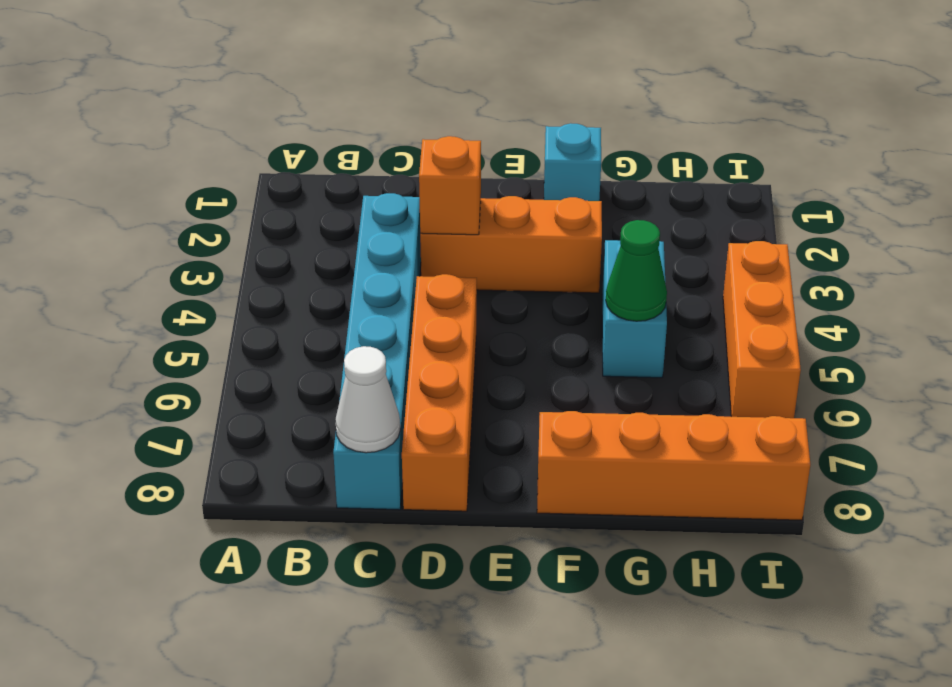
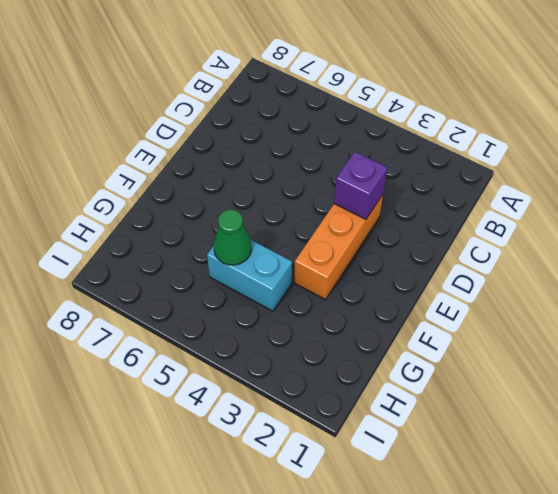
purple 1x1 brick [334,152,387,219] -> orange 1x1 brick [419,136,481,235]
none -> cyan 1x6 brick [333,193,421,510]
none -> orange 1x4 brick [402,274,477,511]

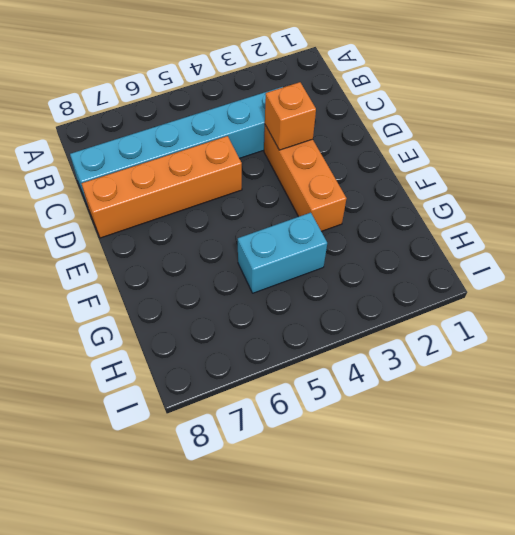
none -> cyan 1x1 brick [544,123,601,201]
none -> orange 1x4 brick [537,411,810,520]

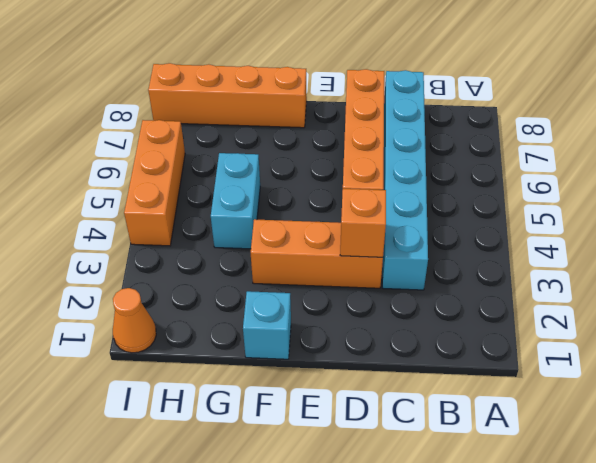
orange 1x1 cone [113,288,156,353] -> none
none -> white 1x1 cone [335,346,400,453]
none -> green 1x1 cone [606,220,667,321]

